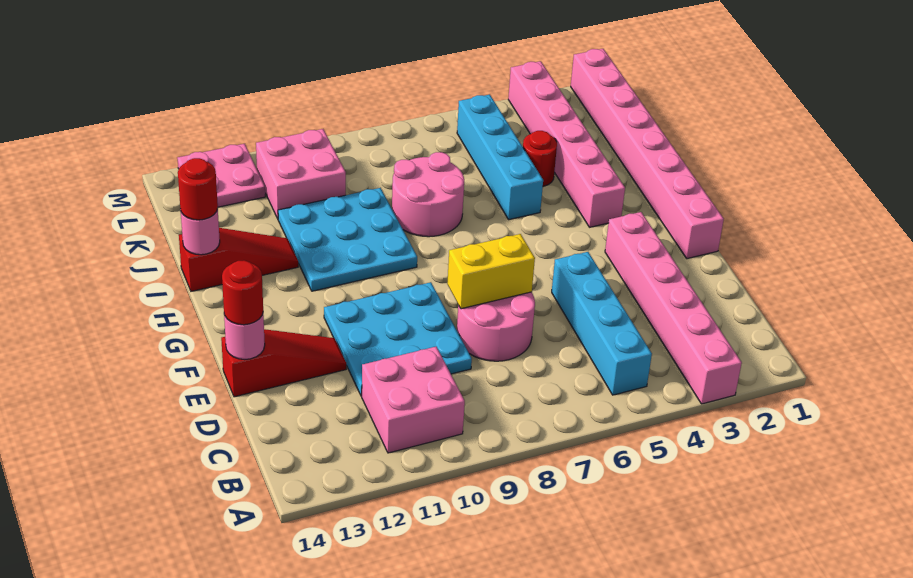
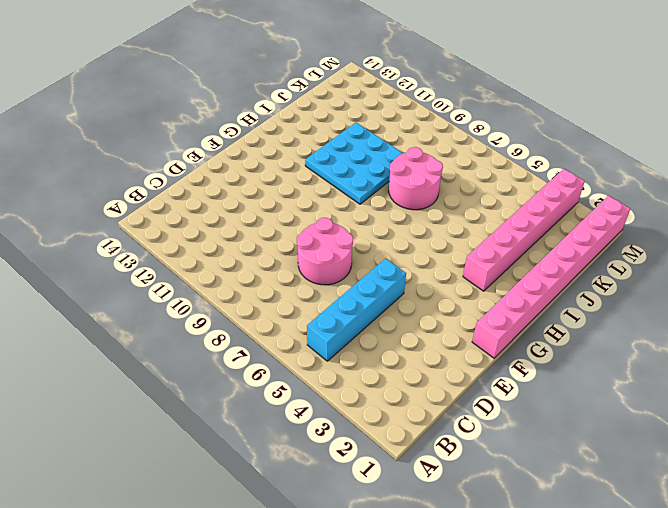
none -> pink 1x6 brick [605,212,742,404]
none -> pink 2x2 brick [362,346,465,453]
none -> cyan 3x3 plate [324,282,472,396]

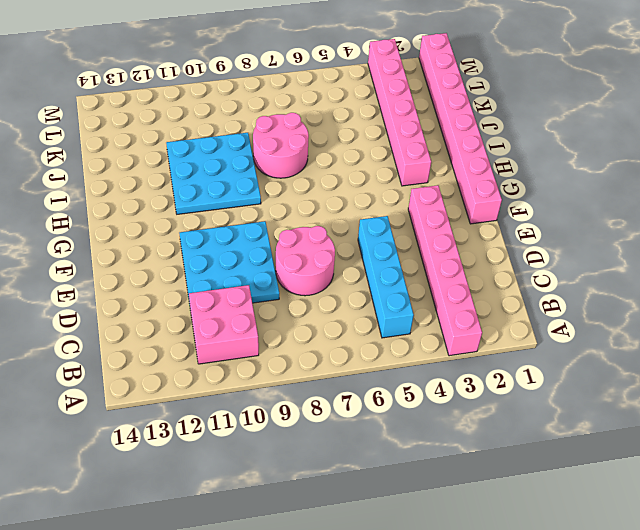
none -> red 1x3 slope [221,329,346,397]
none -> cyan 1x4 brick [457,95,543,220]
none -> red 1x3 slope [179,228,298,291]

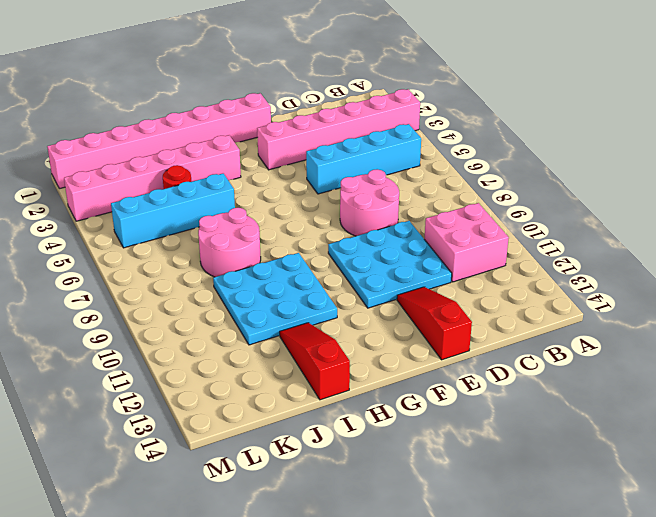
none -> pink 2x2 brick [256,129,346,218]
none -> pink 2x2 plate [177,144,265,207]
none -> yellow 1x2 brick [447,234,535,309]

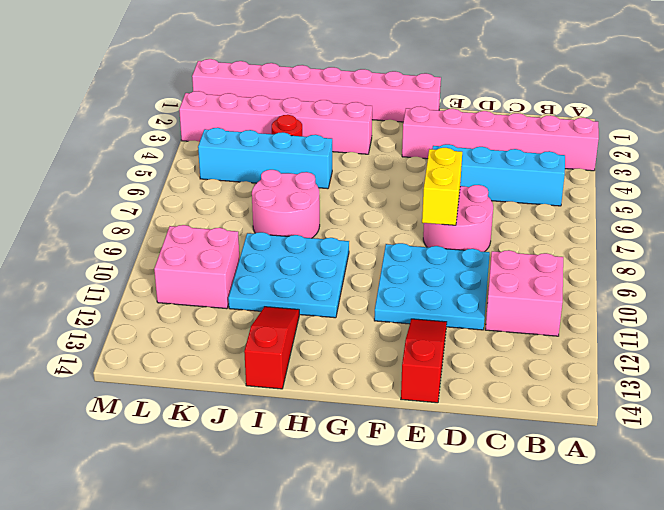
none -> pink 2x2 plate [177,144,265,207]
none -> pink 1x1 round brick [224,314,265,360]
none -> pink 1x1 round brick [181,209,220,255]

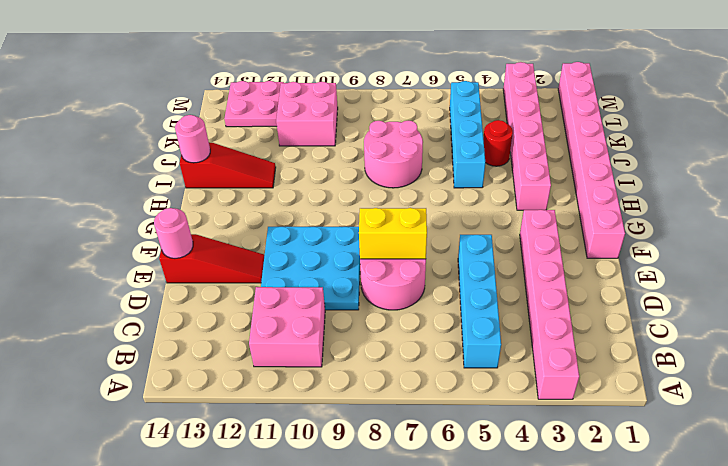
none -> cyan 3x3 plate [278,188,417,291]
none -> red 1x1 round brick [222,260,263,325]
none -> red 1x1 round brick [178,158,218,220]

